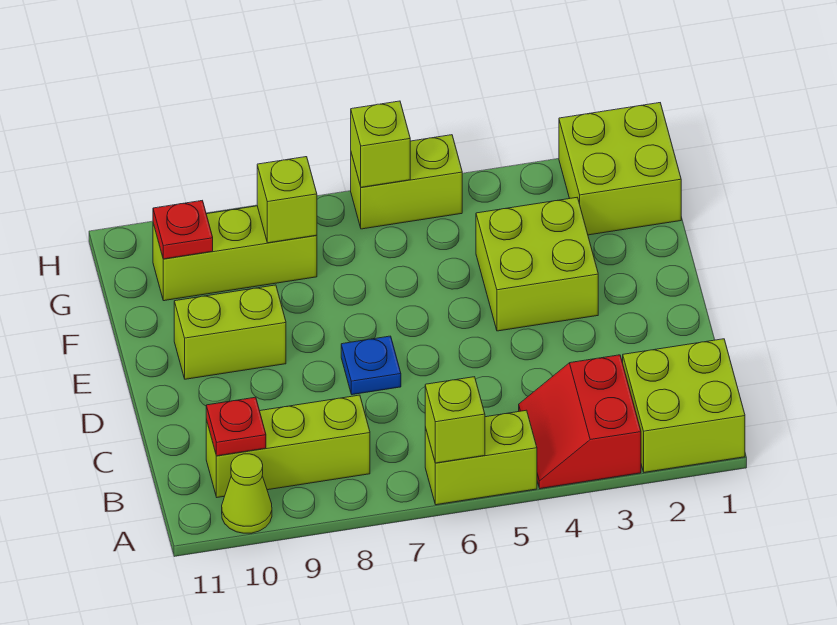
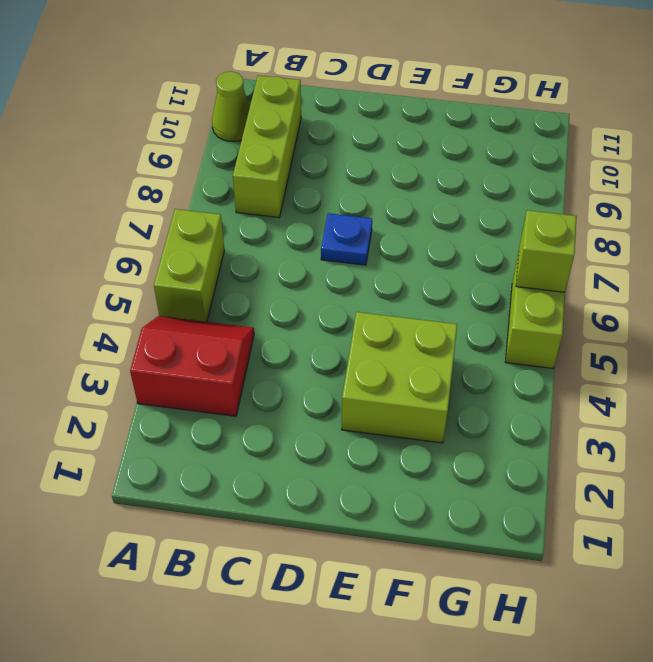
none -> lime 2x2 brick [623,339,745,472]
none -> lime 1x2 brick [174,285,286,379]
none -> lime 2x2 brick [559,103,681,235]

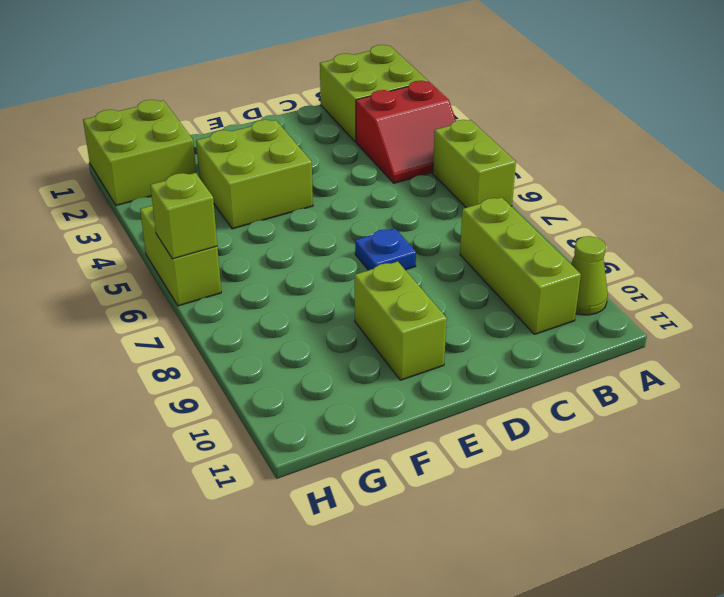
none -> lime 1x3 brick [153,206,317,301]
none -> lime 1x1 brick [425,377,485,463]
none -> red 1x1 plate [206,397,266,456]

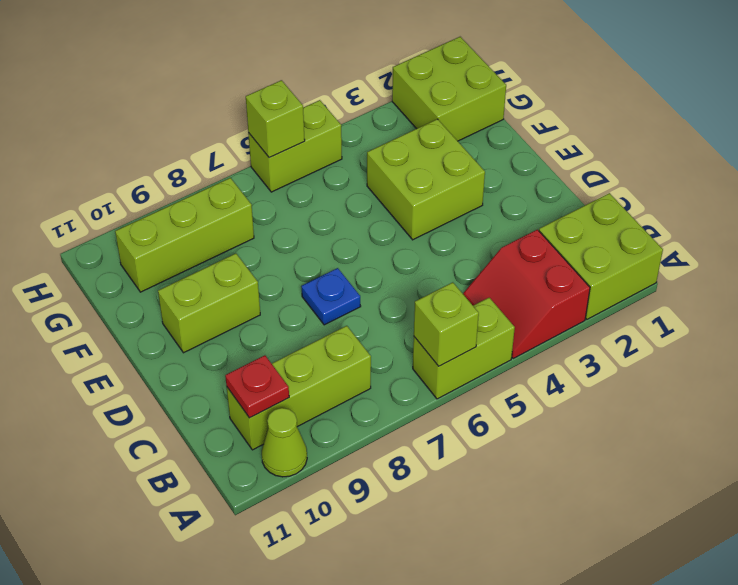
none -> lime 1x1 brick [257,157,317,243]
none -> red 1x1 plate [153,201,213,259]

